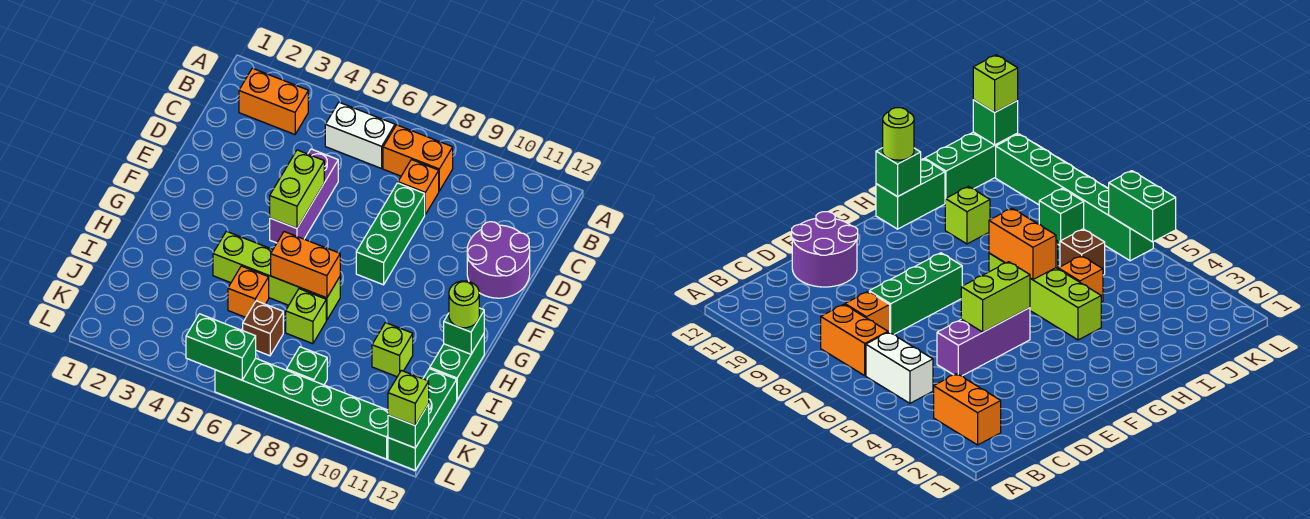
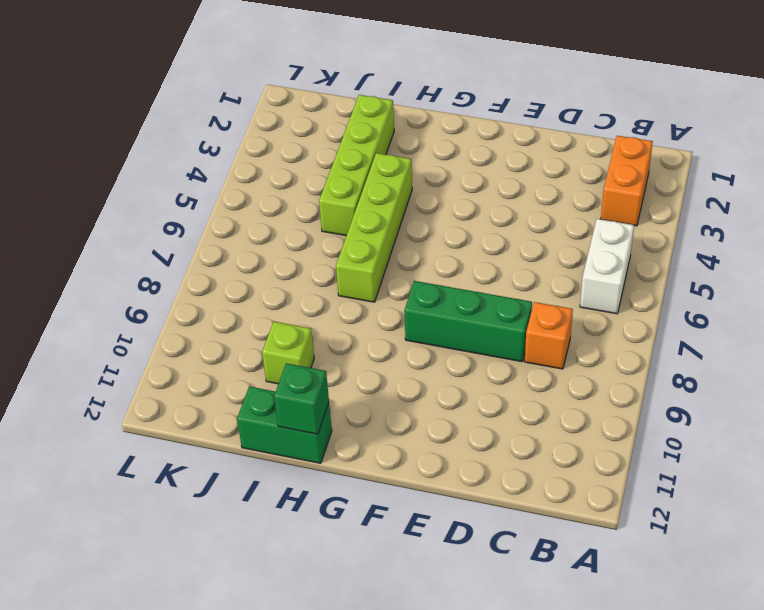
lime 1x4 brick [319,95,394,236] -> orange 1x1 brick [228,266,269,317]
none -> orange 1x2 brick [383,125,453,191]
none -> purple 1x3 brick [270,149,338,243]
none -> purple 2x2 round brick [467,222,530,298]

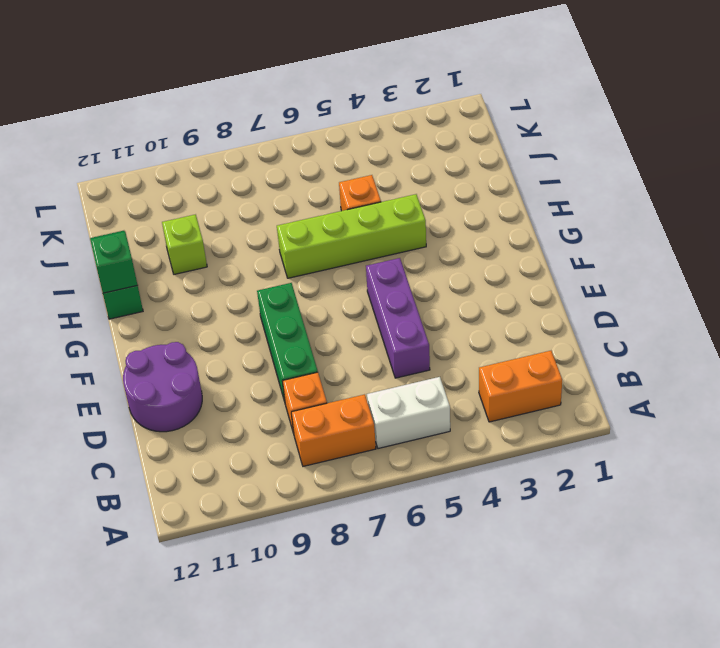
none -> lime 1x1 brick [286,289,326,344]
none -> brown 1x1 brick [243,301,283,356]
none -> green 1x3 brick [388,369,457,470]

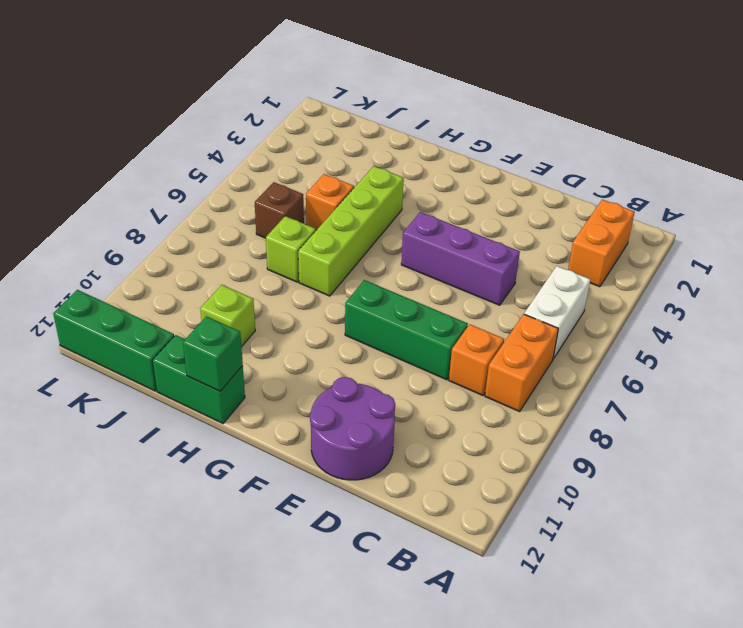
none -> green 1x1 brick [287,347,327,385]
none -> green 1x6 brick [215,358,388,459]
none -> lime 1x2 brick [270,150,324,228]

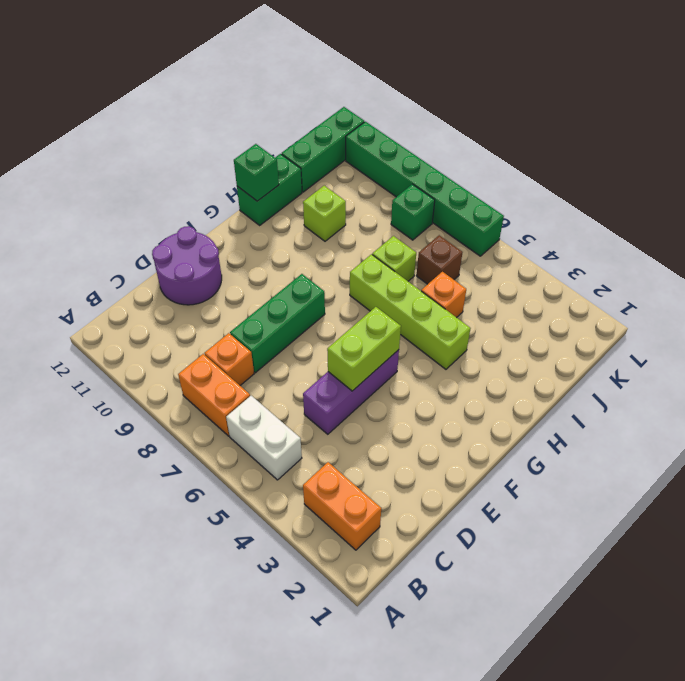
none -> orange 1x2 brick [271,232,340,298]
none -> green 1x2 brick [186,314,256,380]
none -> green 1x1 brick [388,404,429,448]

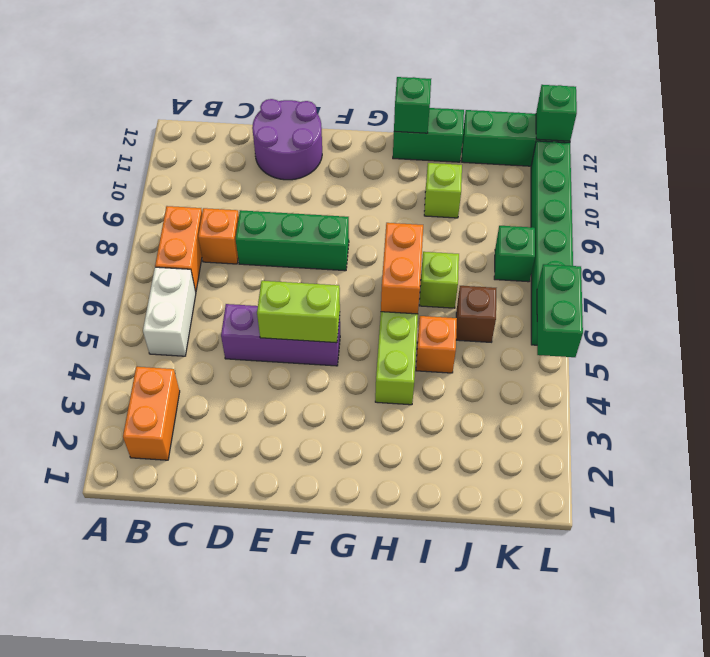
none -> lime 1x1 round brick [449,281,479,328]
none -> lime 1x1 brick [388,370,429,425]

